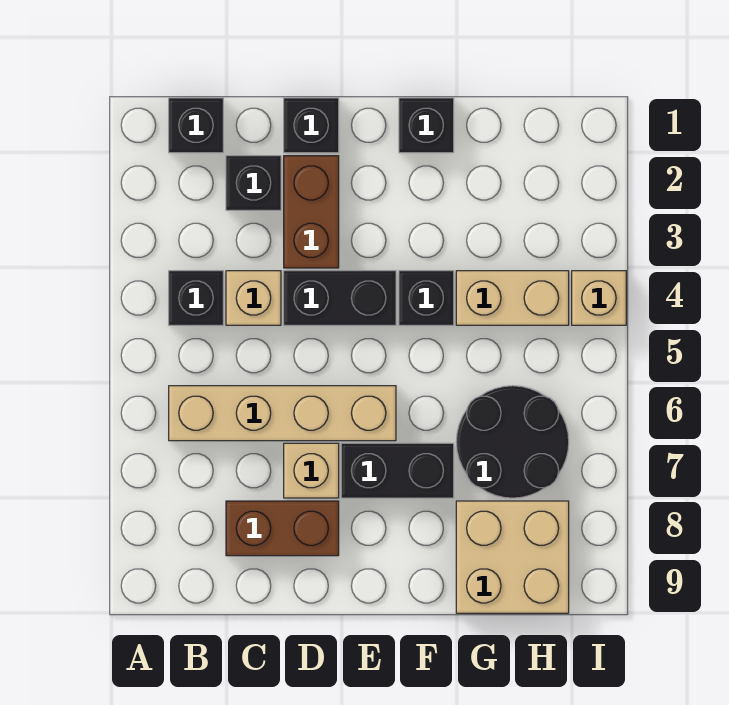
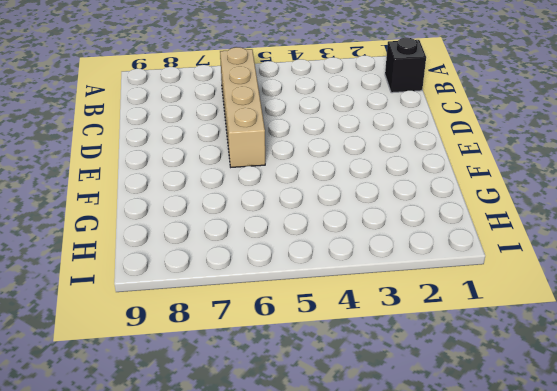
none -> black 1x1 brick [169,271,223,325]
none -> black 1x1 brick [226,156,281,210]
none -> tan 1x1 brick [226,271,281,325]

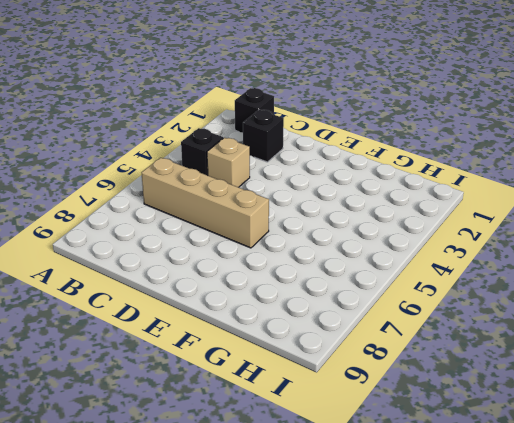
none -> brown 1x2 brick [226,501,339,556]
none -> black 1x1 brick [284,98,339,153]
none -> brown 1x2 brick [284,156,339,268]

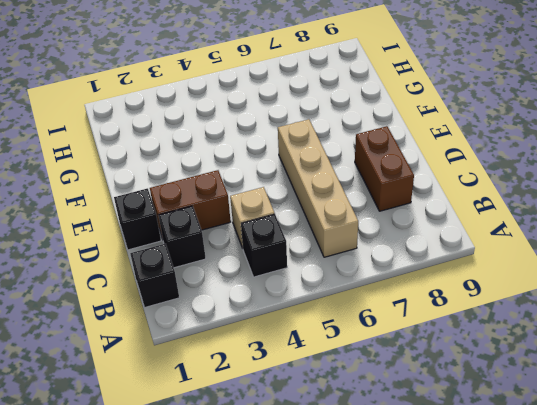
none -> black 1x2 brick [284,271,396,325]
none -> tan 1x1 brick [284,443,339,498]
none -> black 1x2 brick [341,443,454,498]

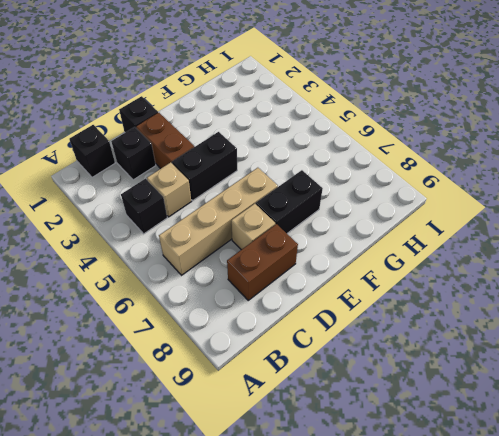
none -> black 1x1 brick [399,98,454,153]
none -> black 1x1 brick [399,271,454,325]
none -> tan 1x2 brick [456,271,569,325]

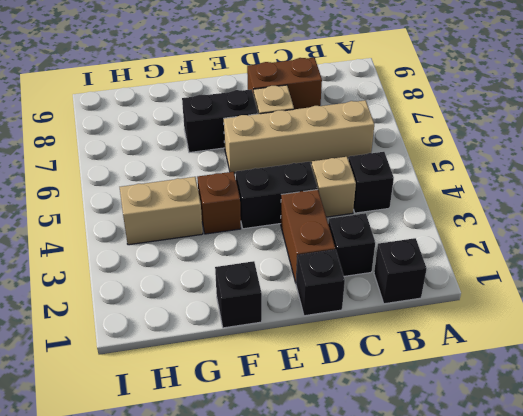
brown 1x1 brick [197,172,241,234] -> black 1x1 brick [399,271,454,325]
none -> black 2x2 round brick [456,386,569,498]
none -> tan 2x2 brick [456,501,569,613]
none -> tan 1x1 brick [572,271,626,325]

